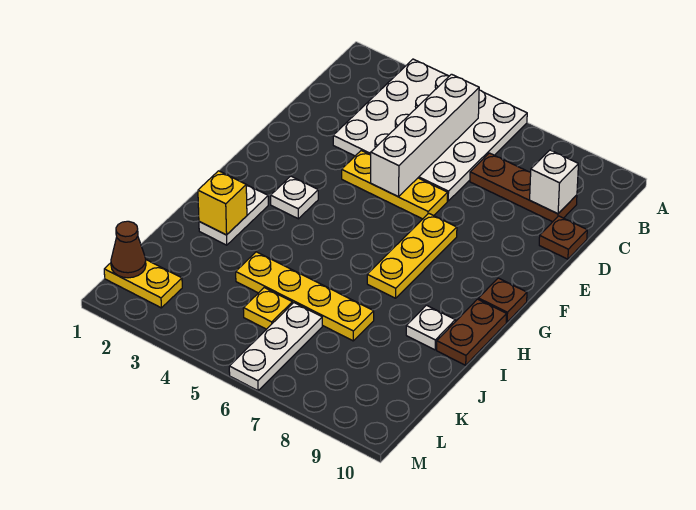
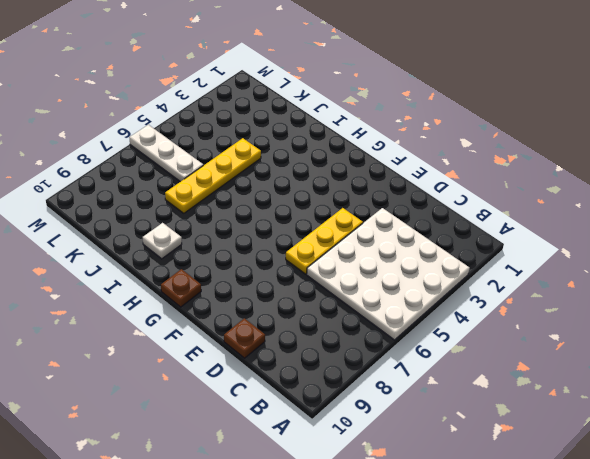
none -> brown 1x3 plate [470,153,577,222]
none -> yellow 1x3 plate [367,213,457,298]
none -> white 1x1 plate [271,176,318,219]

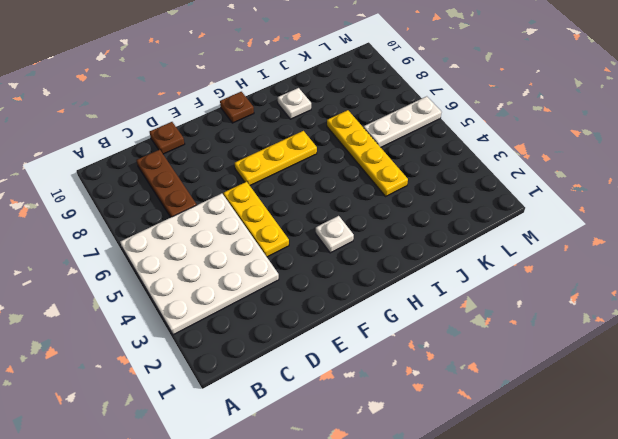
none -> white 1x2 plate [199,185,268,245]
none -> brown 1x2 plate [437,299,507,365]
none -> yellow 1x1 plate [243,288,292,329]

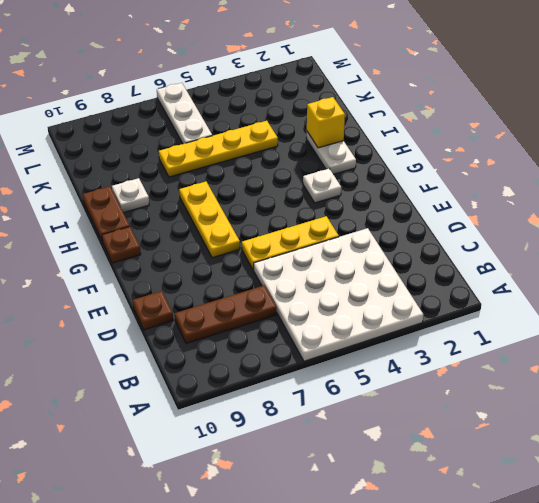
none -> yellow 1x1 plate [243,288,292,329]
none -> yellow 1x2 plate [104,260,182,308]
none -> white 1x4 brick [371,74,479,197]

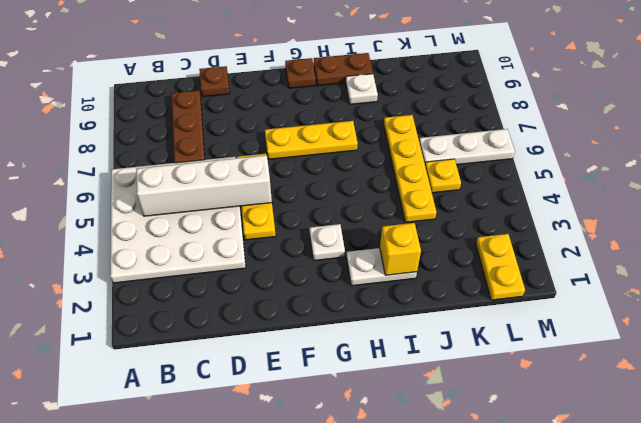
none -> white 1x1 brick [530,150,578,214]
none -> brown 1x1 cone [111,221,146,278]

